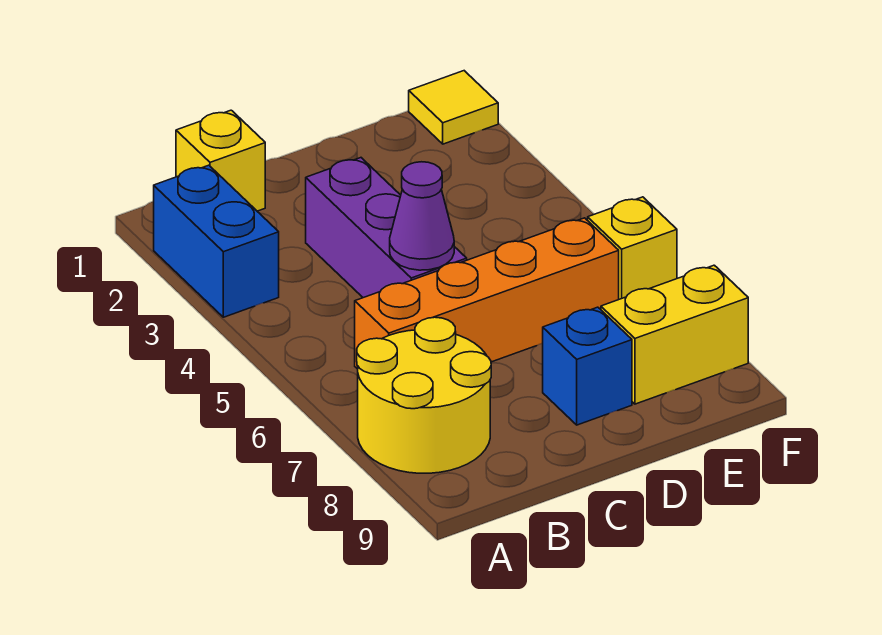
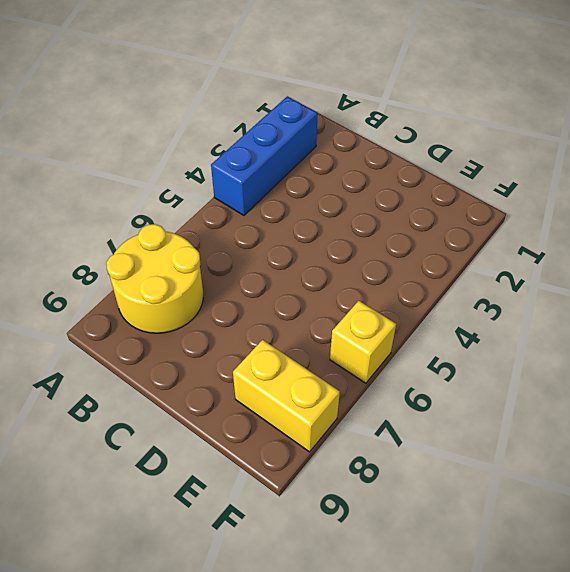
blue 1x3 brick [211,96,318,215] -> blue 1x2 brick [154,165,279,317]
none -> yellow 1x1 brick [176,110,265,211]
none -> orange 1x4 brick [355,218,619,369]

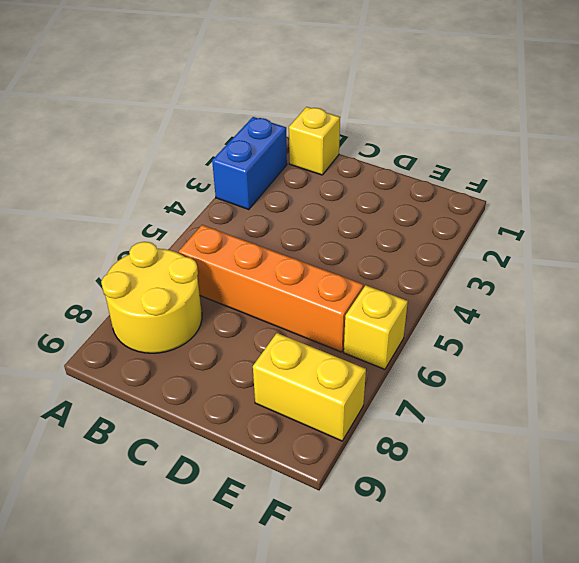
none -> purple 1x3 brick [306,158,467,298]
none -> blue 1x1 brick [543,307,632,425]

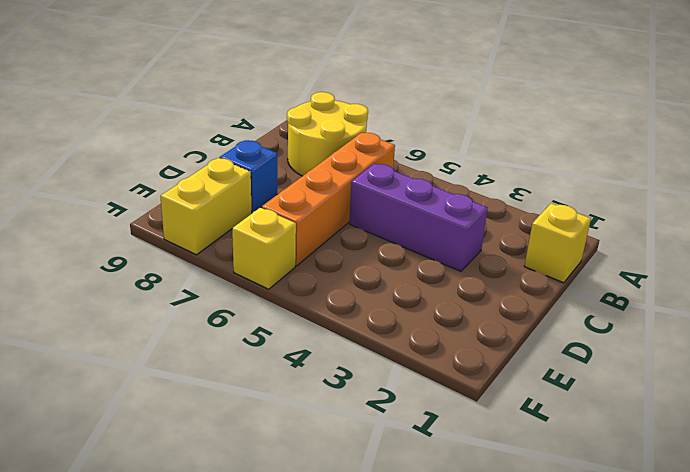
none -> blue 1x2 brick [154,165,279,317]
none -> yellow 1x1 tile [409,71,498,144]

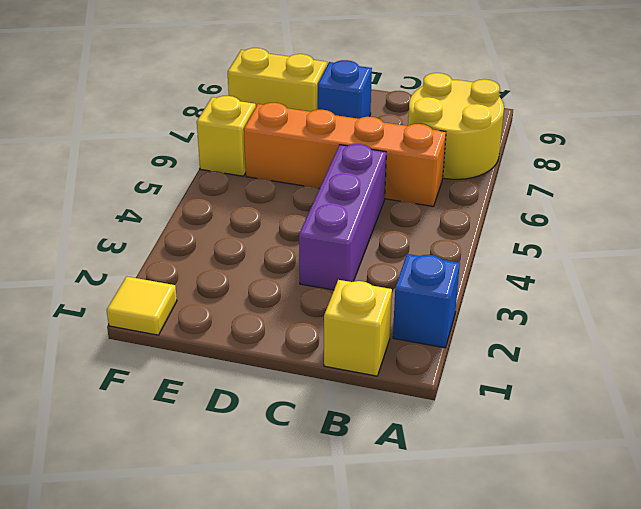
blue 1x1 brick [393,254,460,348] -> blue 1x2 brick [154,165,279,317]
none -> purple 1x1 cone [390,162,454,270]

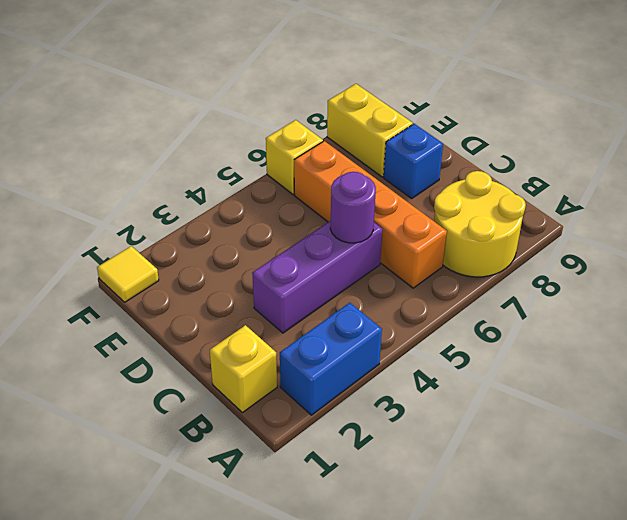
purple 1x1 round brick [330,172,376,243] -> purple 1x1 cone [390,162,454,270]

